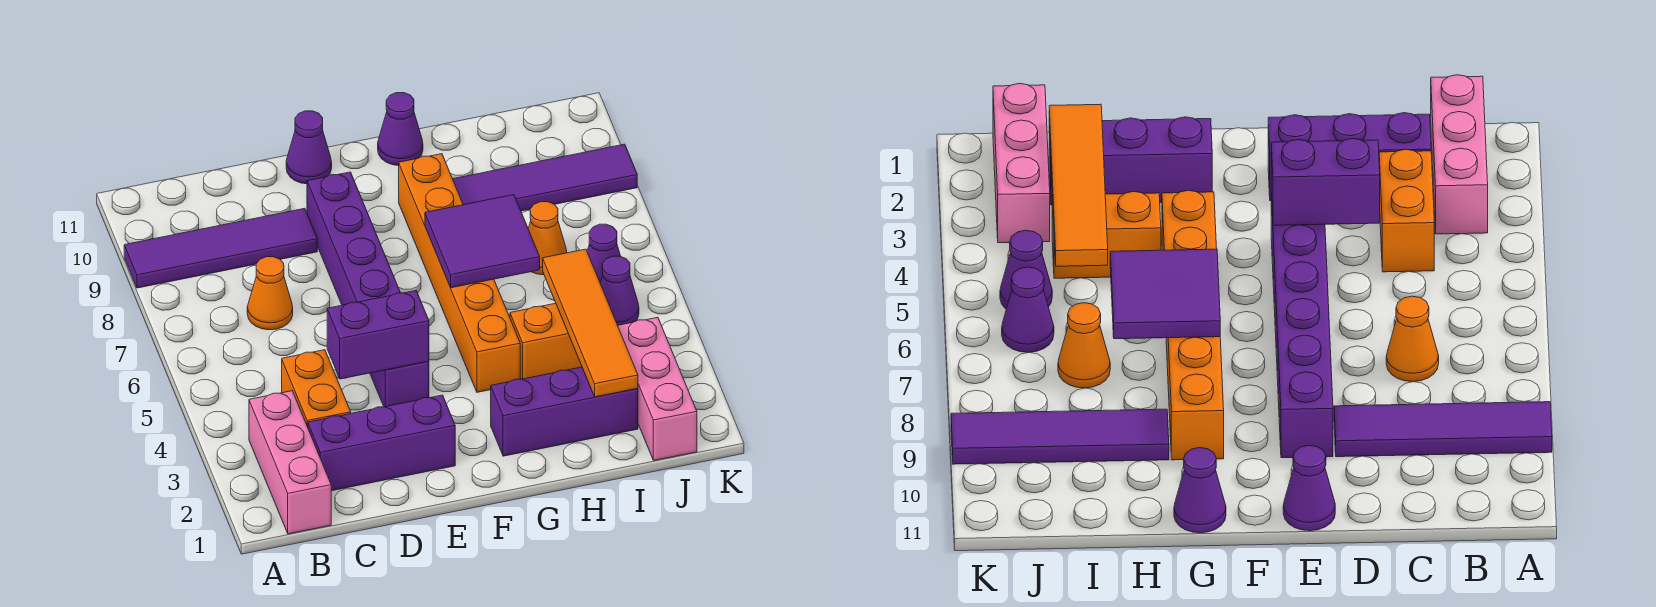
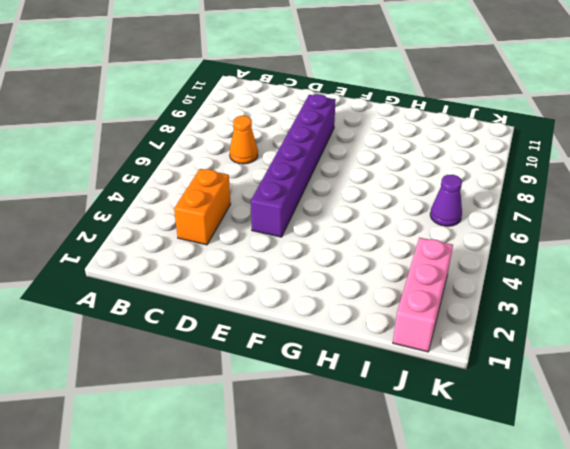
none -> purple 1x4 tile [124,208,317,288]
none -> pink 1x3 brick [249,391,331,534]
none -> purple 1x3 brick [308,395,455,491]

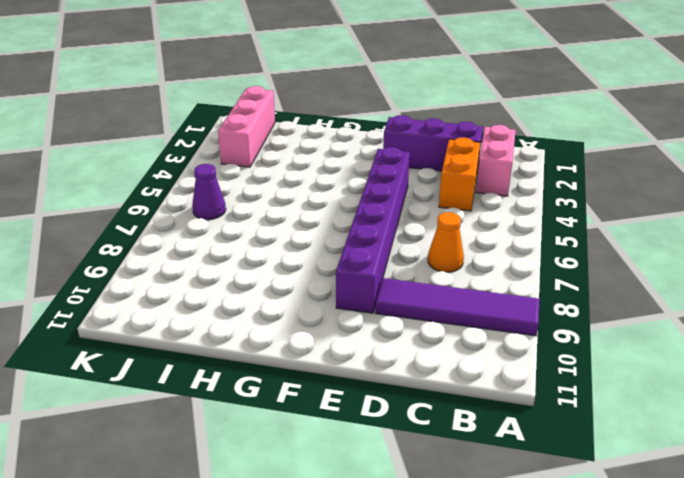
pink 1x2 brick [476,125,516,196] -> pink 1x3 brick [249,391,331,534]
none -> purple 1x1 cone [286,111,332,184]
none -> purple 1x3 brick [491,367,638,456]
none -> orange 1x6 brick [399,154,520,392]

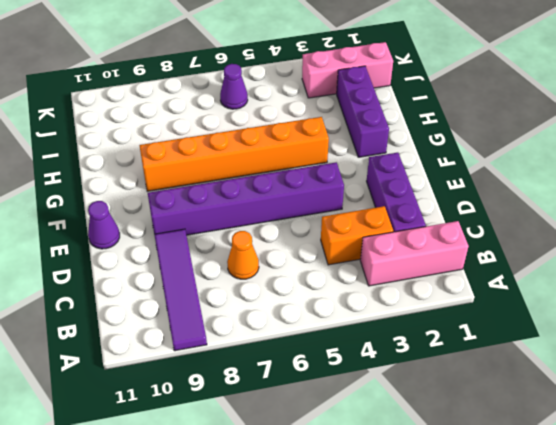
none -> purple 1x1 cone [378,93,423,166]
none -> orange 1x2 brick [510,303,582,379]
none -> purple 1x4 tile [453,144,637,211]

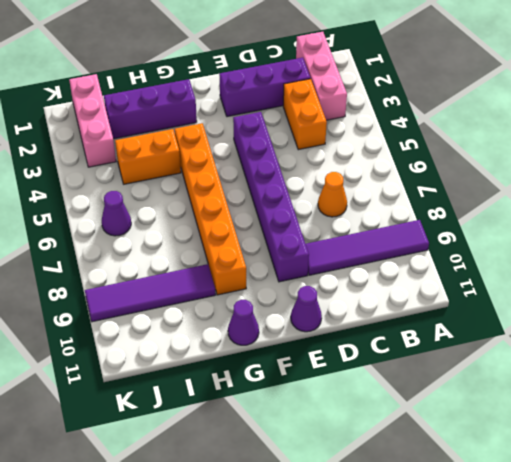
none -> orange 1x1 cone [528,202,567,275]
none -> purple 1x1 cone [600,256,639,325]
none -> purple 1x2 brick [327,291,429,379]

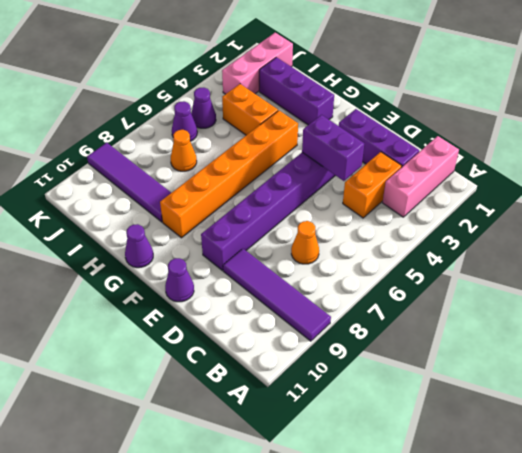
none -> purple 2x2 tile [425,195,540,288]
none -> orange 1x4 tile [543,249,638,397]

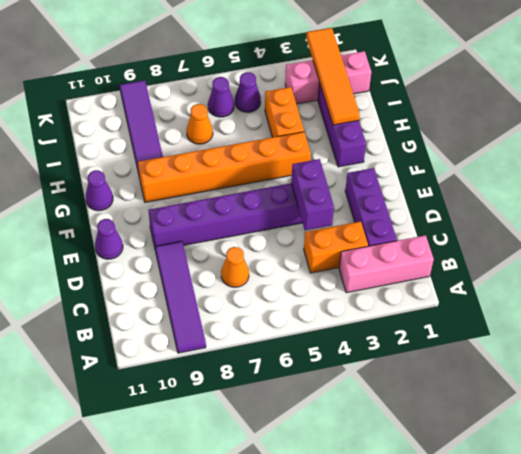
orange 1x4 tile [306,28,360,125] -> orange 1x4 tile turned to [543,249,638,397]
none -> purple 2x2 tile [425,195,540,288]

